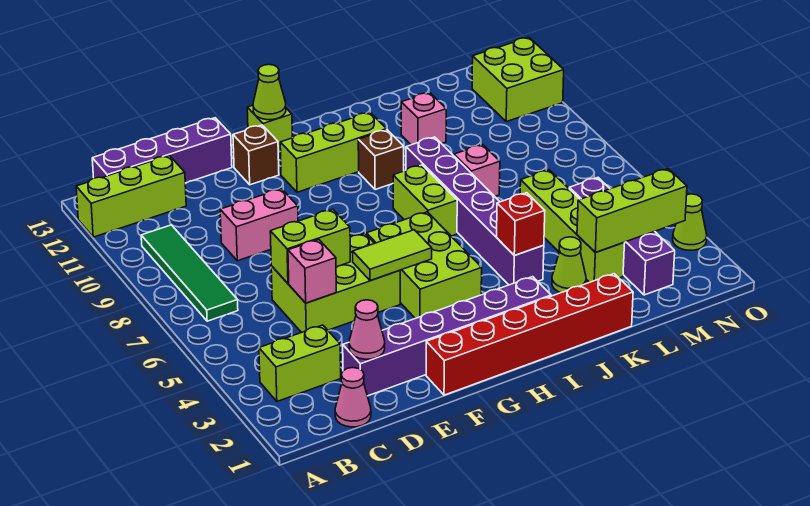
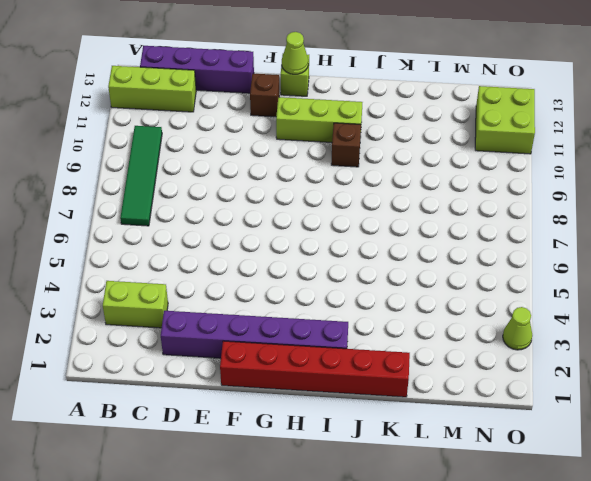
none -> pink 1x1 cone [335,368,371,427]
none -> lime 2x3 brick [271,234,400,333]
none -> pink 1x2 brick [220,189,298,261]
none -> lime 2x3 brick [367,212,482,318]

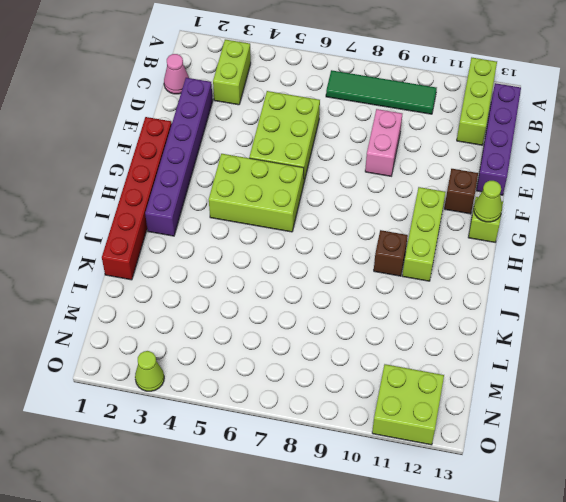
none -> lime 1x2 brick [393,165,457,236]
none -> purple 1x6 brick [406,137,544,285]
none -> lime 1x1 cone [552,237,586,293]
none -> pink 1x1 brick [454,144,500,196]

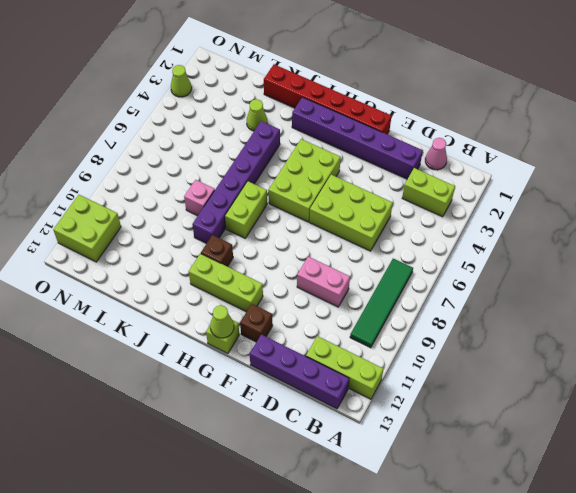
none -> pink 1x1 brick [401,93,446,145]
none -> lime 1x4 brick [520,170,625,282]
none -> purple 1x4 brick [569,178,675,295]
none -> pink 1x1 cone [349,300,385,359]

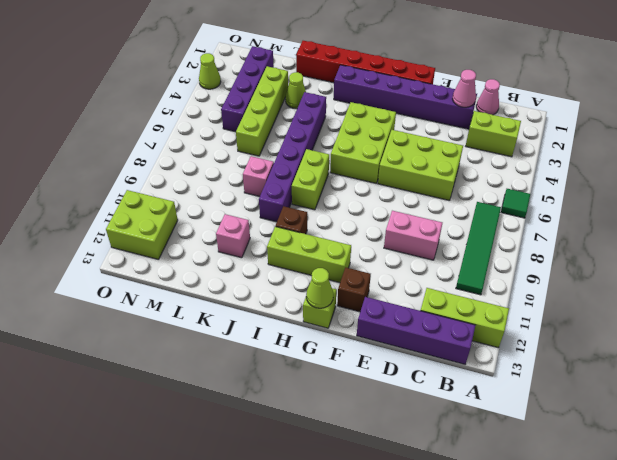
green 1x1 tile [501,189,530,218] -> none
none -> pink 1x1 brick [288,239,336,303]
none -> lime 1x2 brick [270,209,350,284]
none -> lime 1x2 tile [353,230,432,281]
none -> red 1x1 brick [497,193,545,255]

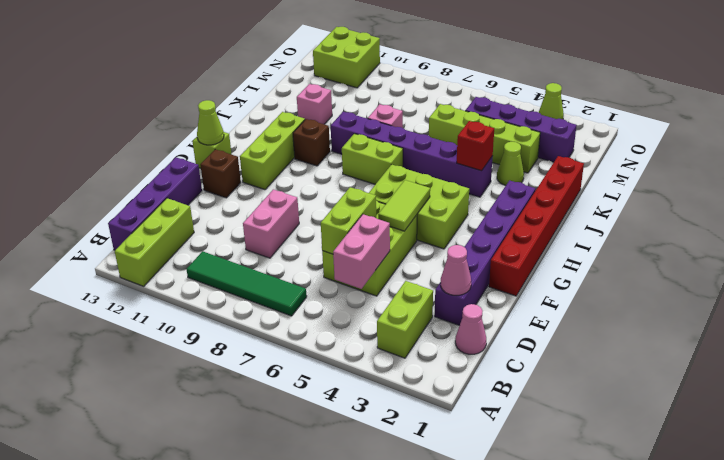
pink 1x2 brick [333,214,390,289] -> pink 1x1 brick [288,239,336,303]
none -> lime 1x3 brick [577,169,687,253]

